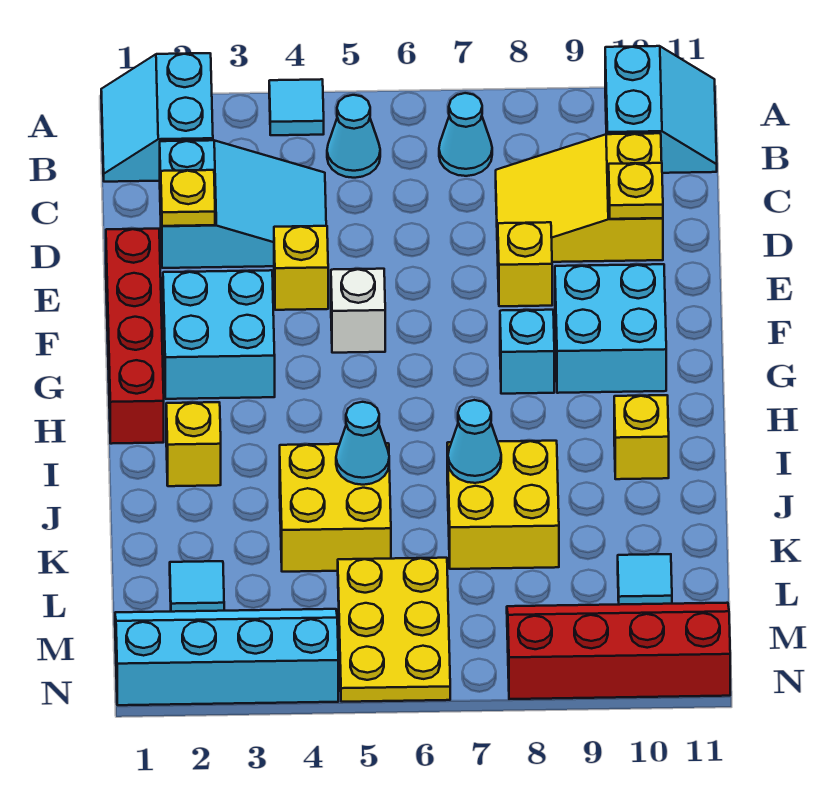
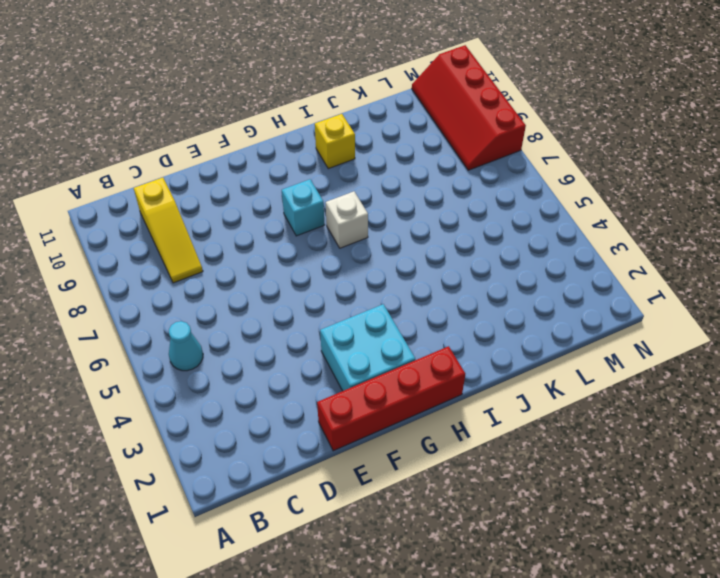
yellow 1x3 slope [134,178,203,283] -> yellow 2x3 slope [496,133,663,262]
white 1x1 brick [326,191,368,248] -> white 1x1 brick moved to [331,269,385,353]
none -> cyan 2x2 slope [101,53,213,182]
none -> cyan 1x1 tile [269,79,324,135]
none -> cyan 2x2 slope [605,46,717,173]

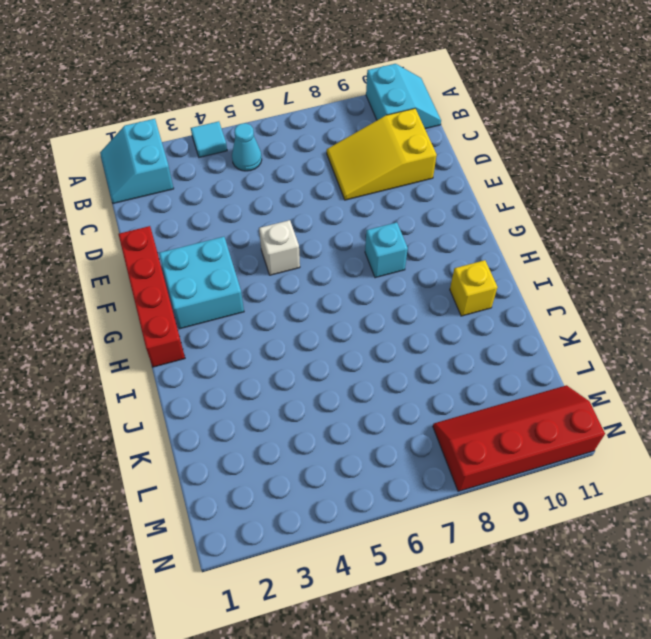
none -> cyan 1x1 cone [439,93,492,176]
none -> cyan 2x3 slope [160,140,326,268]
none -> yellow 1x1 brick [274,226,328,310]

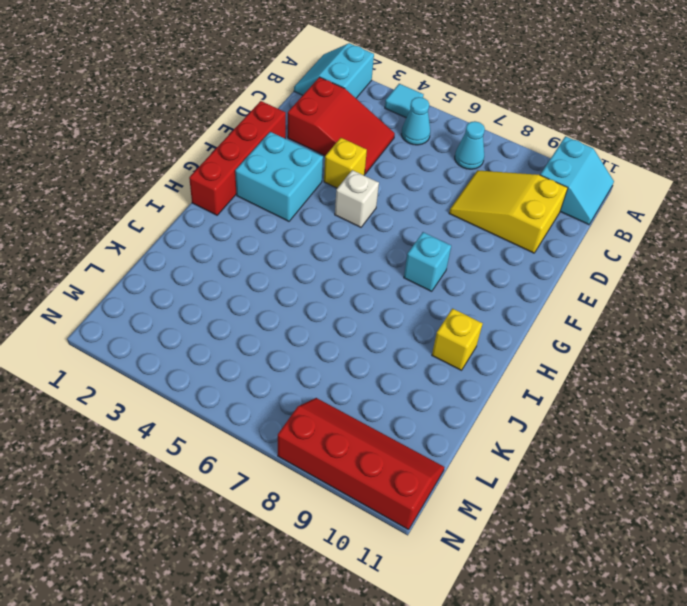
red 2x3 slope [288,77,395,174] -> cyan 2x3 slope [160,140,326,268]
none -> yellow 1x1 brick [497,222,552,306]
none -> cyan 2x2 brick [555,264,666,393]
none -> yellow 1x1 brick [166,402,221,486]

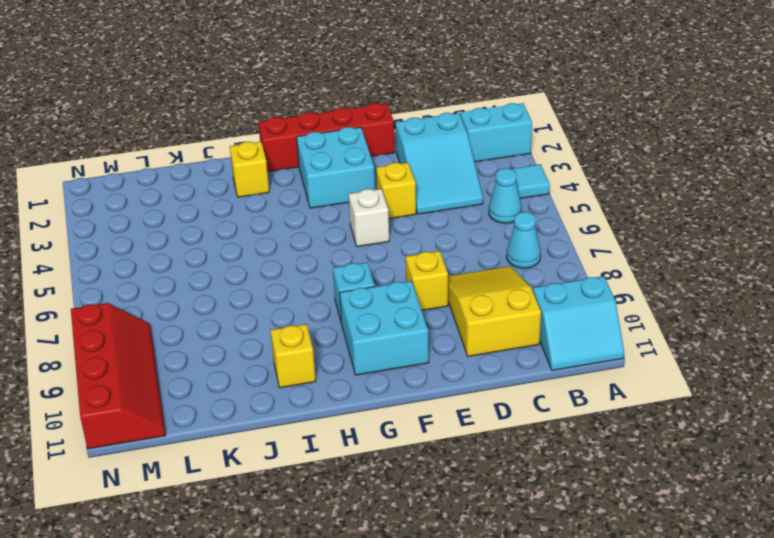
none -> yellow 2x2 brick [280,443,391,572]
none -> yellow 2x2 brick [447,441,559,569]
none -> cyan 1x1 tile [170,561,224,612]

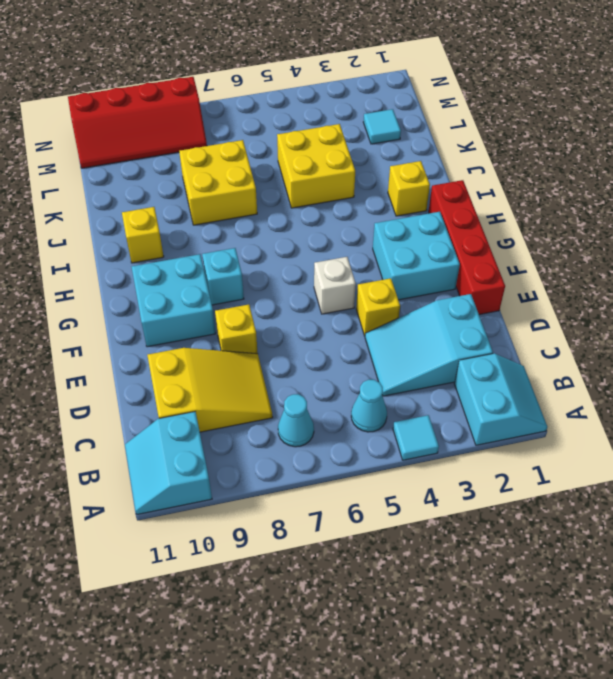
none -> yellow 2x3 plate [338,558,450,702]
none -> cyan 1x1 tile [618,554,672,605]
none -> cyan 2x4 slope [115,609,338,705]

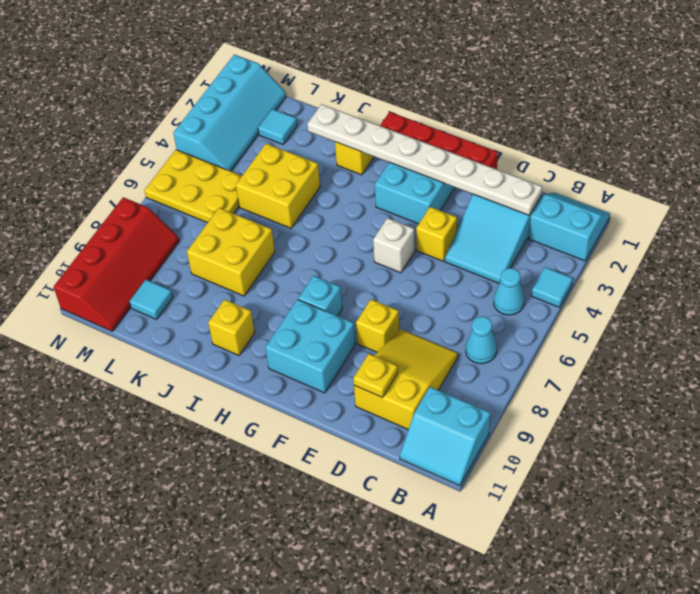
white 1x8 plate [307,104,542,215] -> yellow 1x1 plate [161,170,215,226]
none -> cyan 1x1 cone [336,402,389,485]
none -> cyan 1x1 cone [448,400,501,483]

